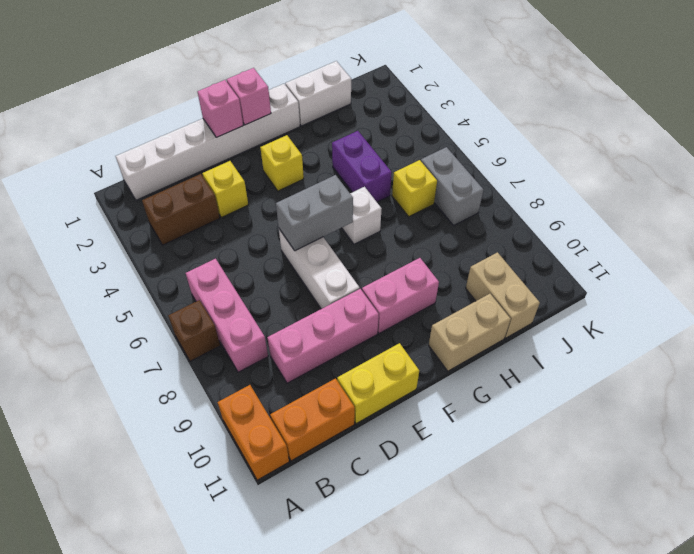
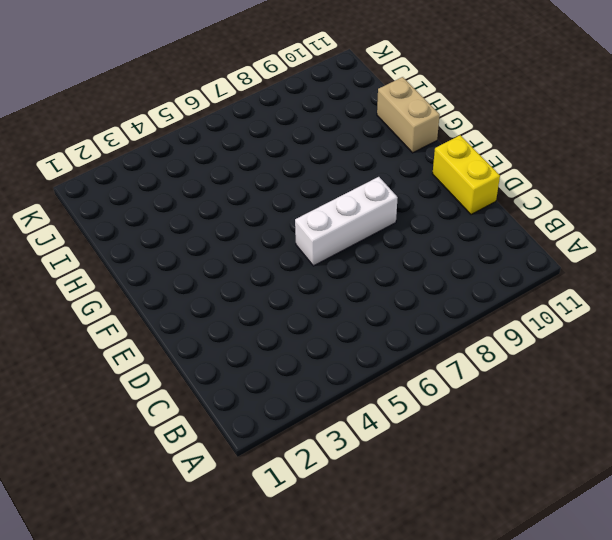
none -> brown 1x1 brick [168,300,220,361]
none -> orange 1x2 brick [218,385,289,480]
none -> white 1x6 brick [115,84,300,200]

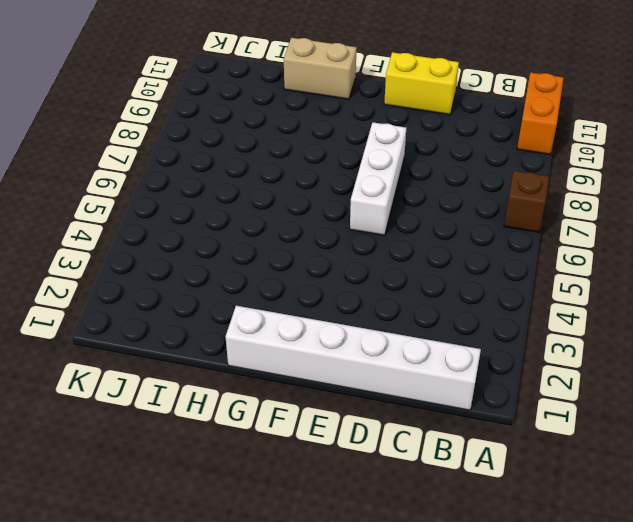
none -> brown 1x2 brick [142,174,220,245]
none -> pink 1x3 brick [186,259,268,372]
none -> orange 1x2 brick [270,378,355,461]

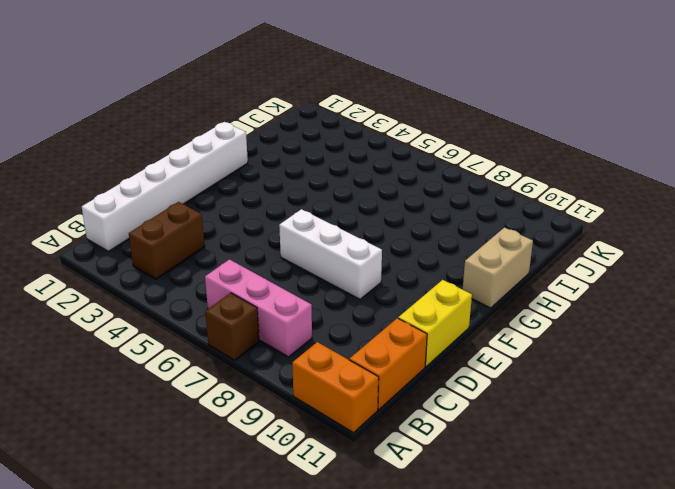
none -> pink 1x3 brick [267,289,379,383]
none -> yellow 1x1 brick [202,161,248,218]
none -> yellow 1x1 brick [260,135,304,191]

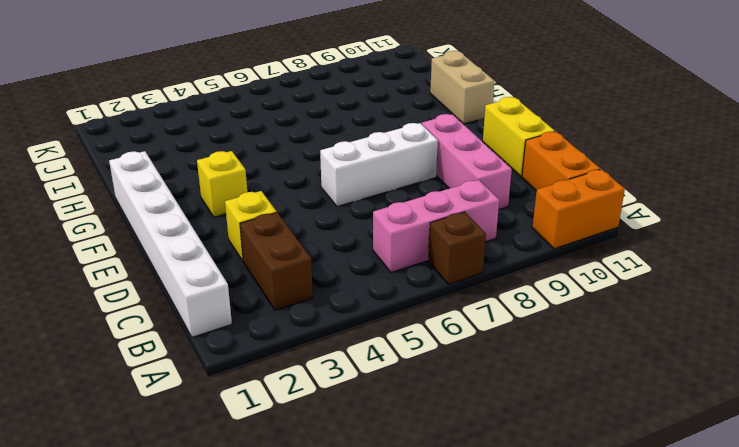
none -> pink 1x2 brick [362,258,439,333]
none -> white 1x1 brick [342,187,382,244]
none -> white 1x2 brick [285,61,351,126]

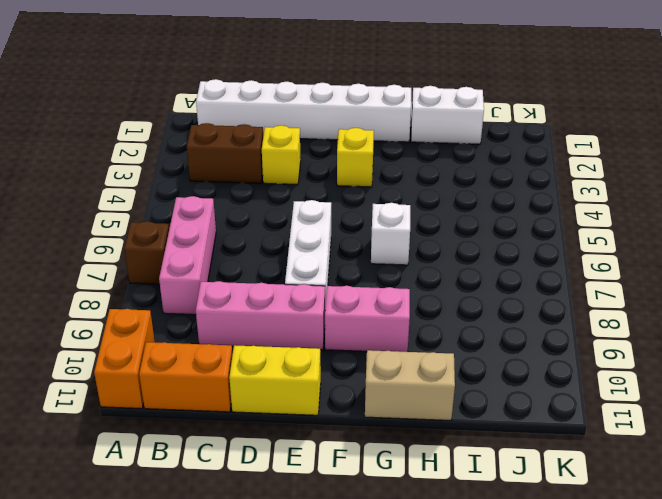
none -> purple 1x2 brick [332,131,392,202]
none -> yellow 1x1 brick [392,160,437,217]
none -> tan 1x2 brick [466,252,540,338]

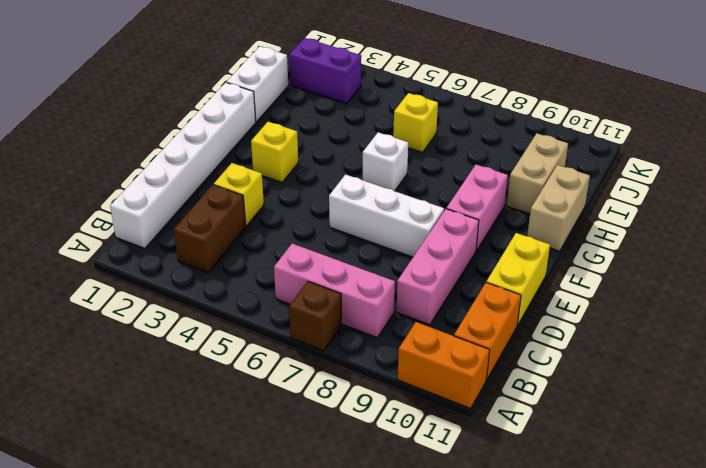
tan 1x2 brick [507,133,568,214] -> tan 1x2 brick turned to [466,252,540,338]
purple 1x2 brick [289,38,361,104] -> purple 1x2 brick moved to [332,131,392,202]
none -> grey 1x2 brick [421,147,483,226]
none -> pink 1x1 brick [198,80,243,137]
none -> grey 1x2 brick [276,175,353,251]

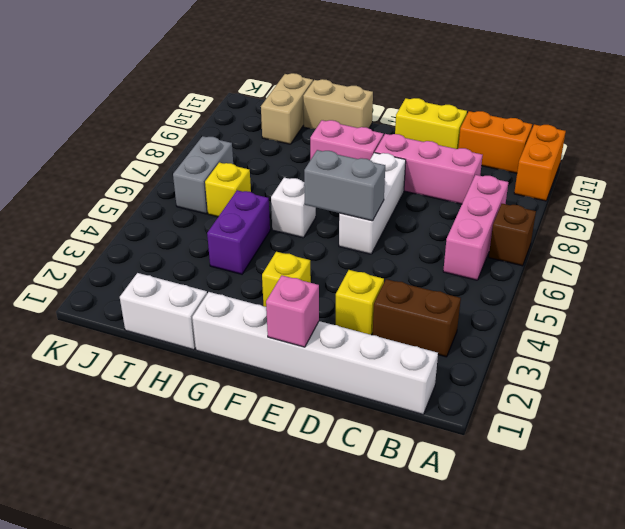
none -> pink 1x1 brick [227,68,271,125]

